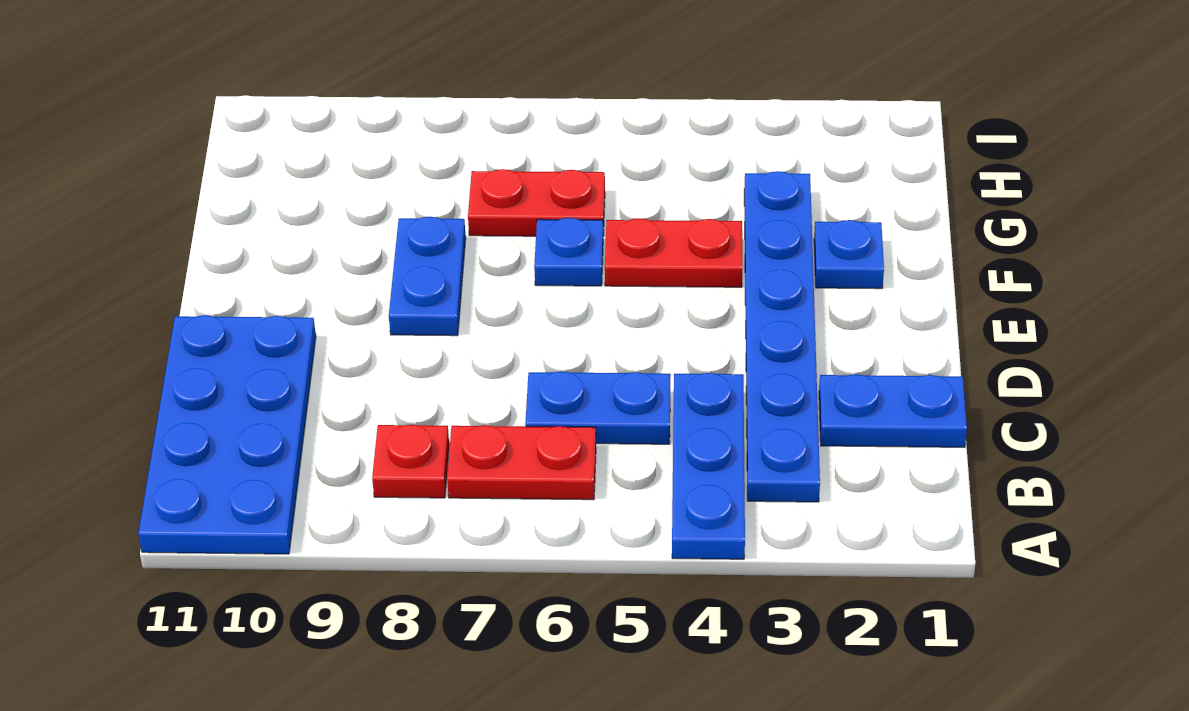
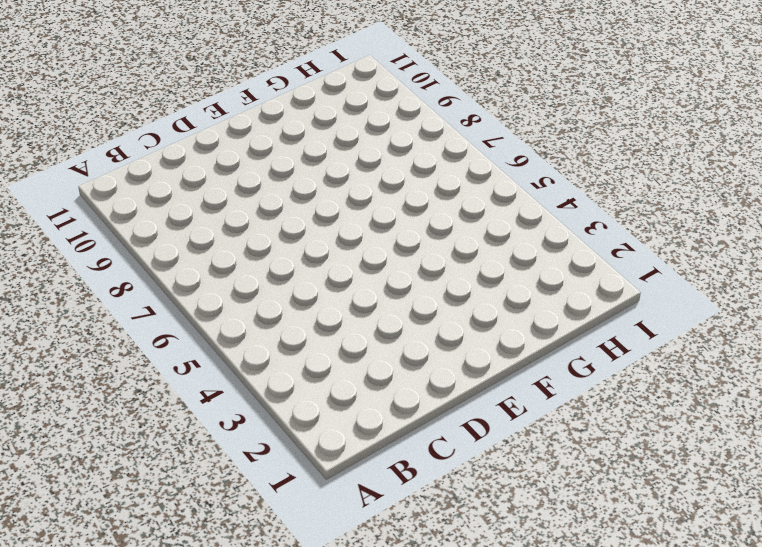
none -> blue 1x3 plate [672,373,745,559]
none -> blue 2x4 plate [138,315,316,554]
none -> blue 1x6 plate [744,171,820,502]

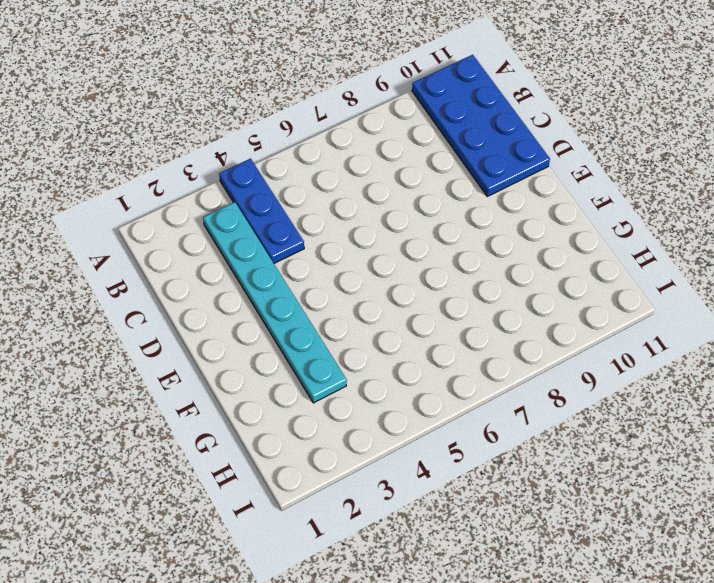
cyan 1x6 plate [203,202,347,403] -> blue 1x6 plate [744,171,820,502]
none -> red 1x2 plate [447,425,596,500]
none -> red 1x1 plate [372,425,449,498]
none -> blue 1x2 plate [819,374,967,447]

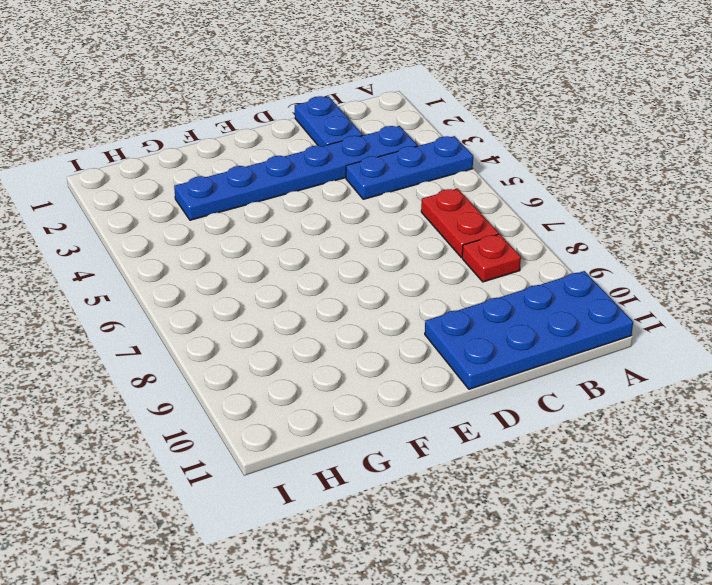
none -> blue 1x2 plate [525,371,671,444]
none -> blue 1x2 plate [389,217,466,336]
none -> blue 1x1 plate [814,220,884,289]

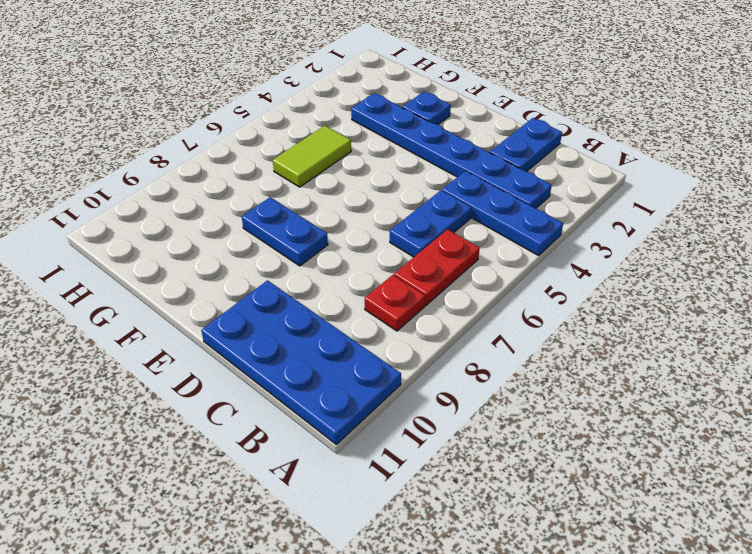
lime 1x2 tile [273,126,351,187] -> red 1x2 plate [468,169,605,236]
none -> red 1x2 plate [605,218,743,287]
none -> blue 1x1 plate [534,218,603,286]

